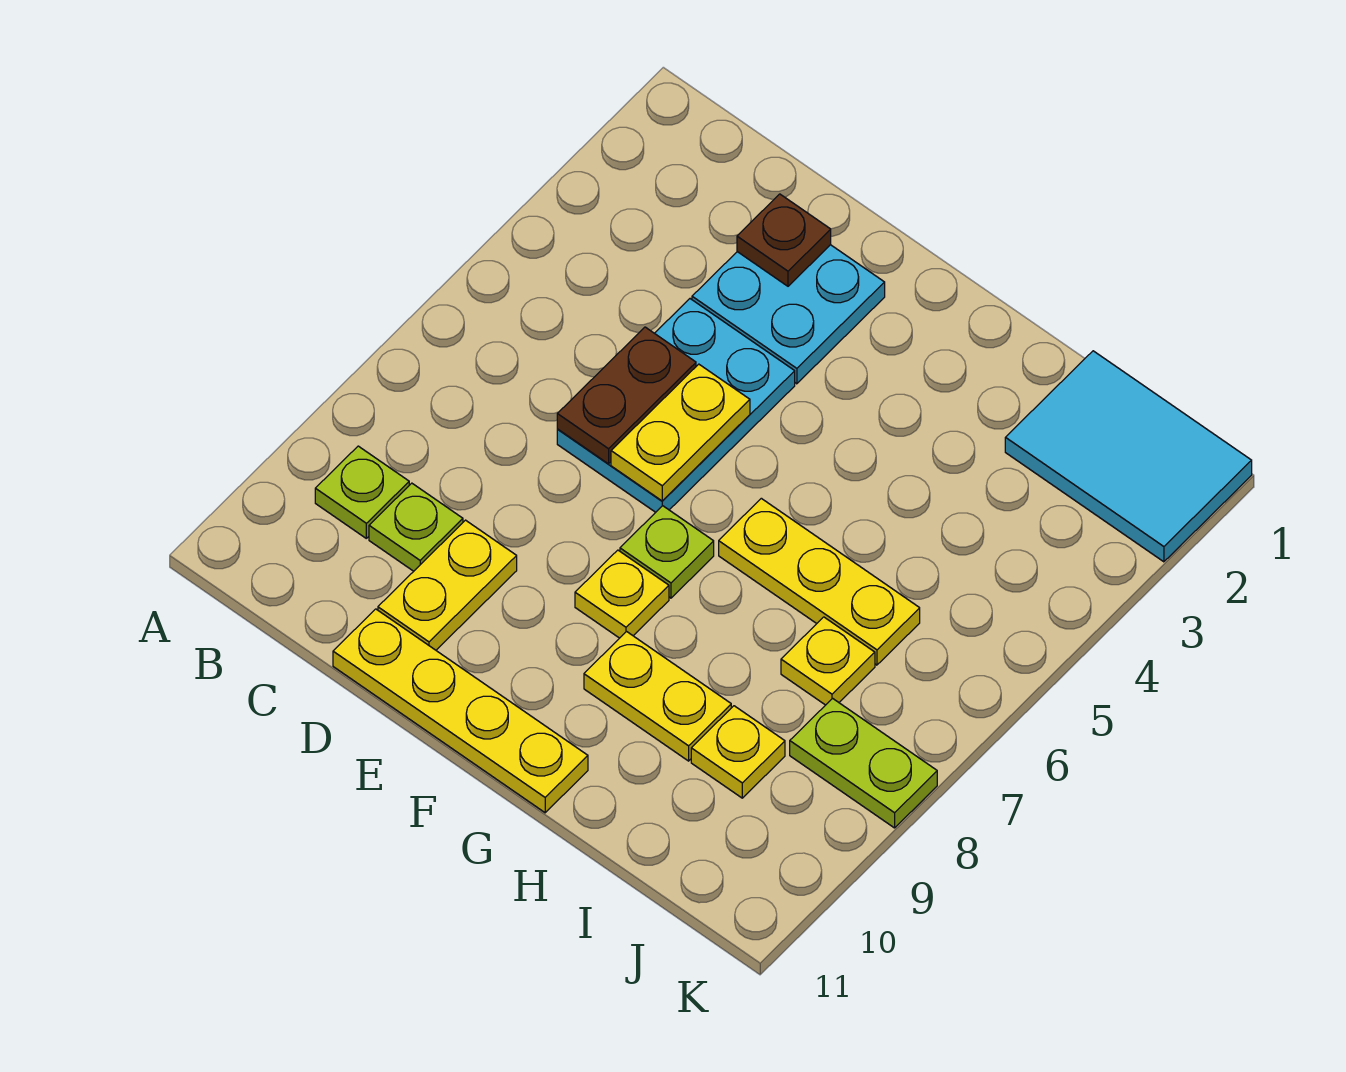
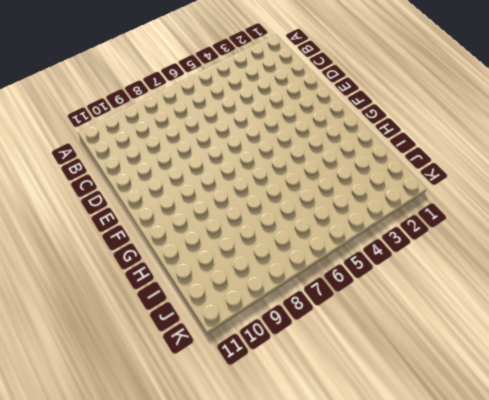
none -> lime 1x1 plate [315,446,409,538]
none -> lime 1x1 plate [369,483,463,571]
none -> cyan 2x2 plate [692,245,885,384]

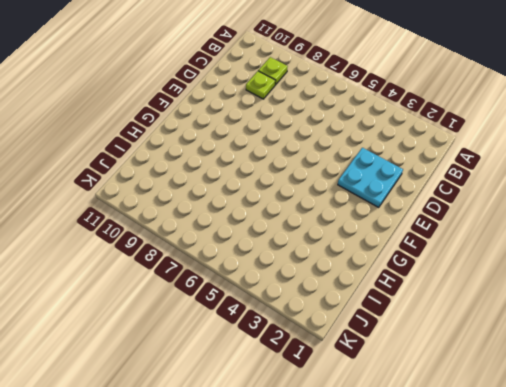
none -> cyan 2x3 plate [557,299,795,512]
none -> yellow 1x2 plate [378,520,517,650]
none -> yellow 1x4 plate [333,609,588,813]

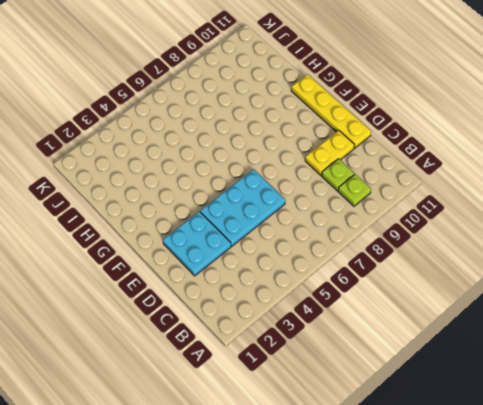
none -> lime 1x1 plate [620,506,714,598]
none -> yellow 1x1 plate [575,550,669,638]
none -> yellow 1x3 plate [719,498,920,665]

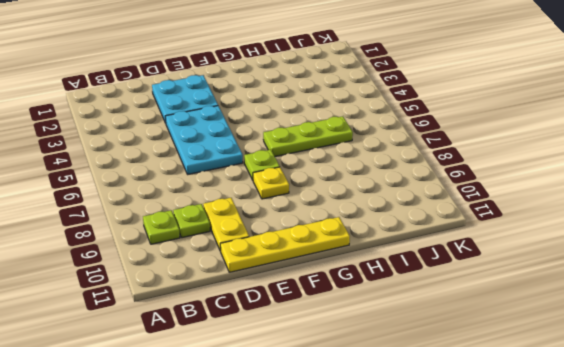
lime 1x3 plate [263,116,353,157] -> yellow 1x3 plate [719,498,920,665]
none -> yellow 1x2 plate [584,632,731,761]
none -> cyan 2x3 tile [1005,351,1252,562]
none -> yellow 1x1 plate [781,617,875,705]

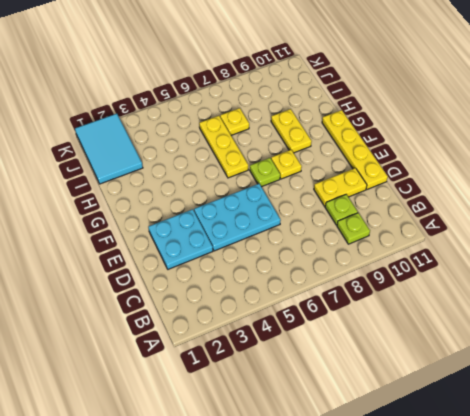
none -> yellow 1x1 plate [691,706,785,798]
none -> lime 1x2 plate [790,698,937,828]
none -> brown 1x1 plate [737,194,831,286]

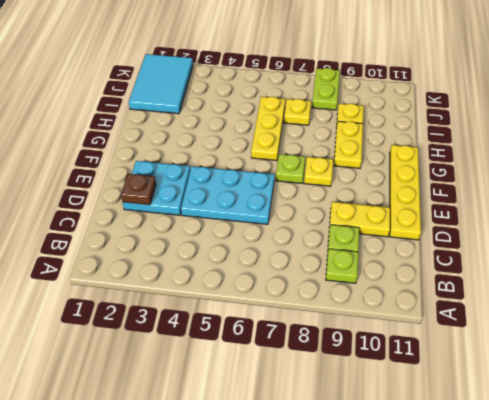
none -> brown 1x2 plate [557,327,696,464]
none -> yellow 1x2 plate [611,364,750,501]

